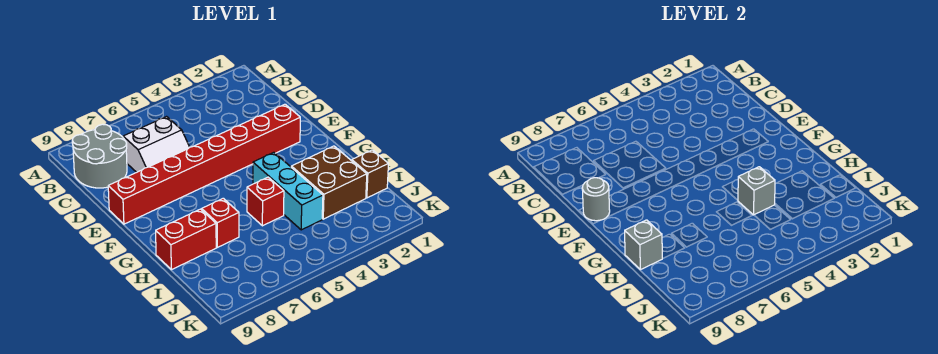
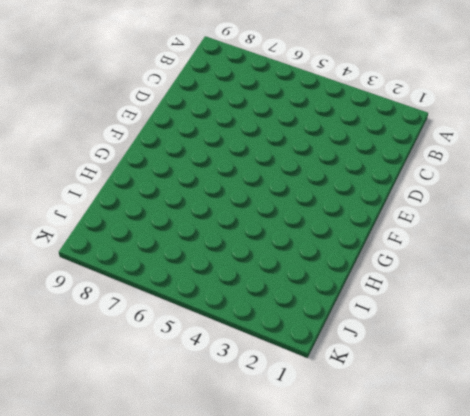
none -> grey 2x2 round brick [72,124,127,188]
none -> white 2x2 slope [123,117,190,172]
none -> red 1x8 brick [108,104,300,224]

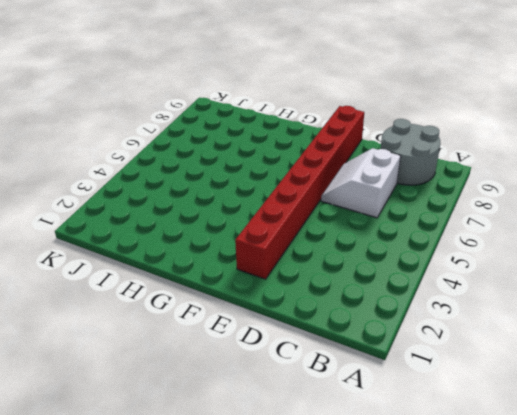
none -> cyan 1x3 brick [253,152,323,230]
none -> brown 2x2 brick [291,146,367,219]
none -> red 1x1 brick [247,177,284,226]

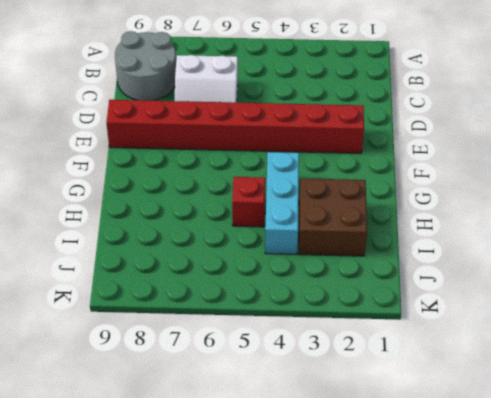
none -> red 1x1 brick [202,198,239,247]
none -> red 1x2 brick [156,209,216,270]
none -> brown 1x1 brick [352,150,388,198]

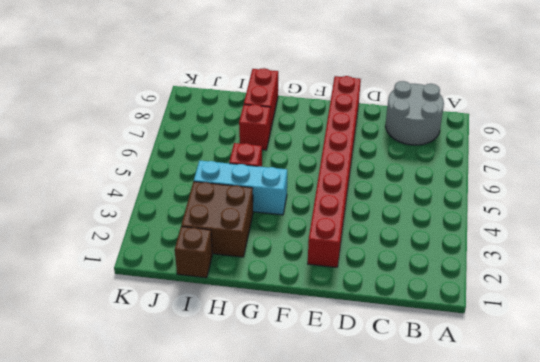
none -> white 2x2 slope [123,117,190,172]
none -> grey 1x1 round brick [582,178,610,221]
none -> grey 1x1 brick [738,167,775,215]

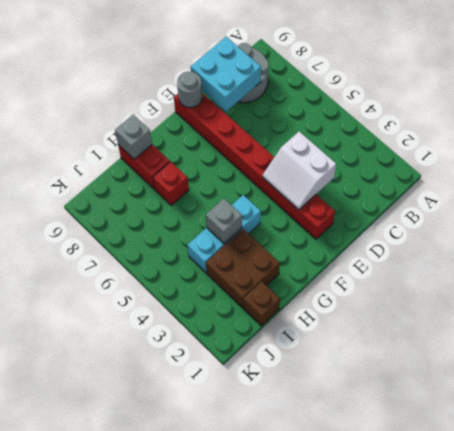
cyan 2x2 brick [191,37,261,112] -> none
white 2x2 slope [263,132,336,210] -> white 2x2 slope moved to [123,117,190,172]
none -> red 1x1 brick [247,177,284,226]

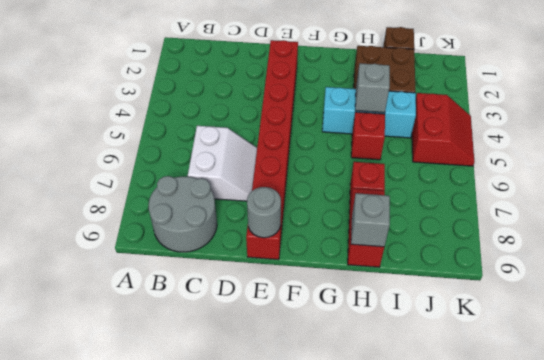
red 2x2 slope [412,93,474,166] -> none

